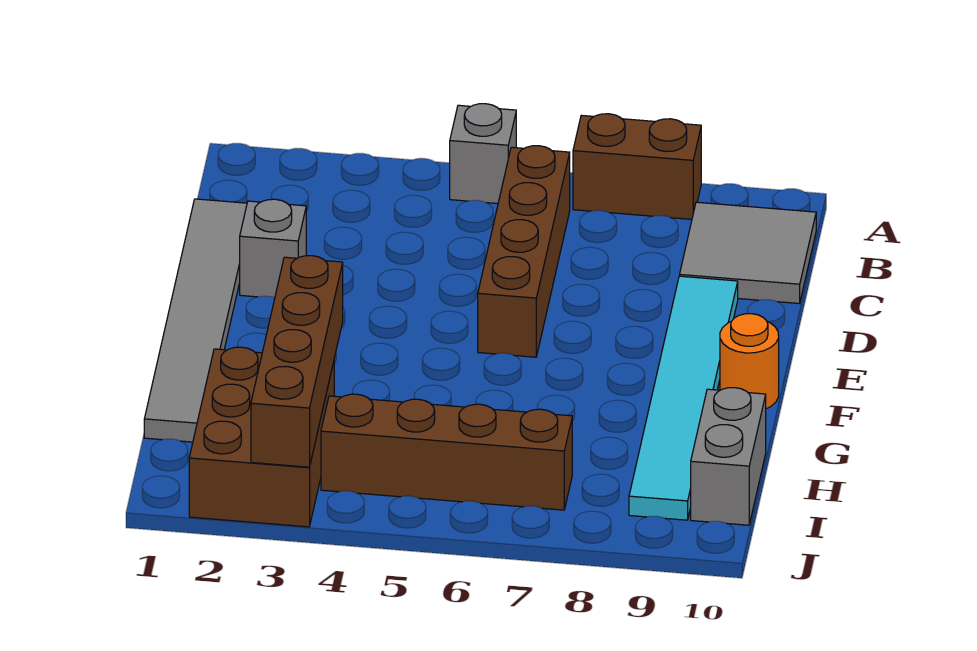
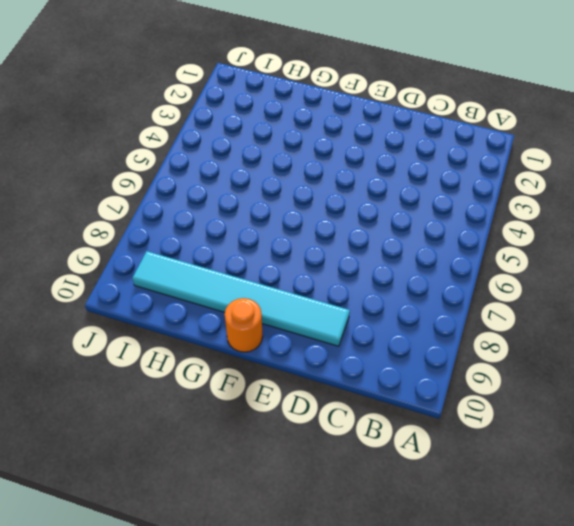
none -> grey 1x1 brick [450,104,516,204]
none -> brown 1x2 brick [573,114,701,219]
none -> brown 1x4 brick [478,146,570,357]

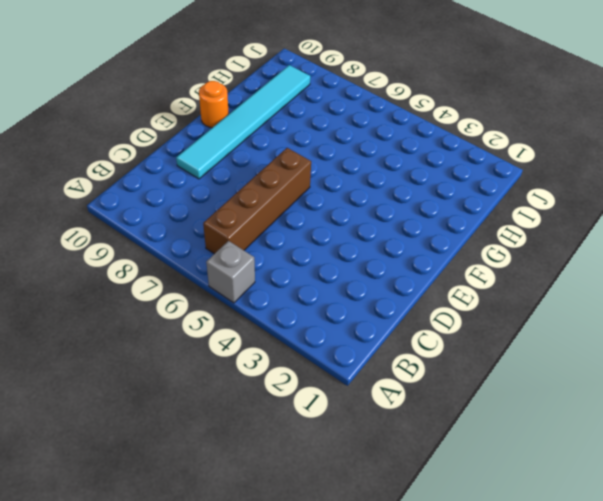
none -> brown 1x2 brick [573,114,701,219]
none -> grey 2x2 tile [680,202,816,304]
none -> grey 1x6 tile [144,199,247,442]

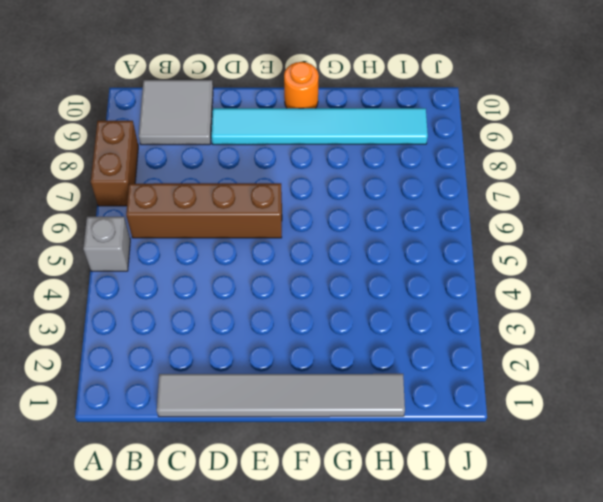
none -> grey 1x1 brick [240,199,306,298]
none -> brown 2x3 brick [189,347,334,527]
none -> grey 1x2 brick [691,388,766,525]

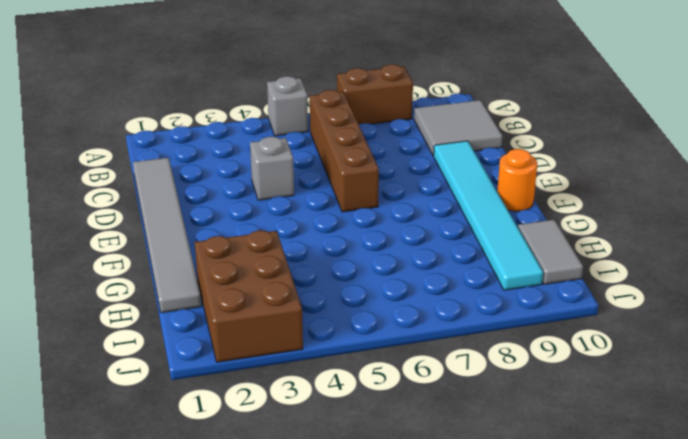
grey 1x1 brick [250,137,294,200] -> grey 1x1 brick moved to [240,199,306,298]
grey 1x2 tile [518,220,583,284] -> grey 1x2 brick [691,388,766,525]
none -> brown 1x4 brick [321,394,572,510]
none -> brown 1x4 brick [251,256,343,467]

